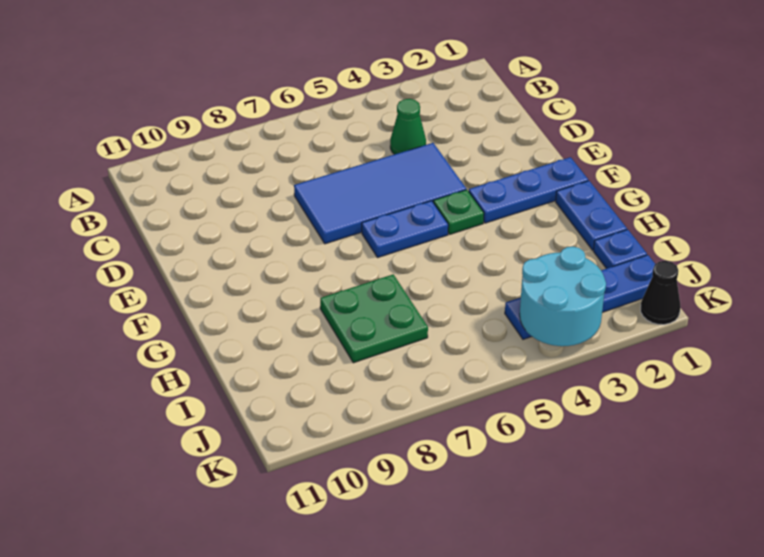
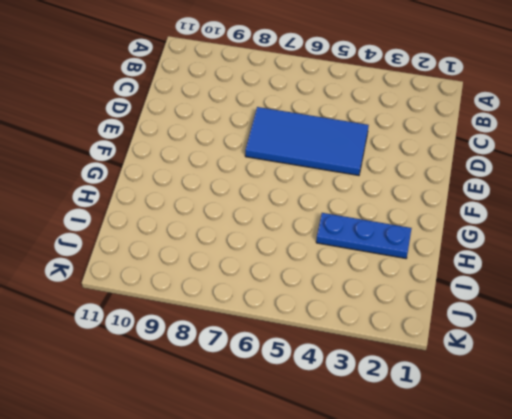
blue 1x3 plate [316,213,412,258] -> blue 1x3 plate moved to [469,157,588,223]
none -> green 1x1 cone [390,99,426,154]
none -> green 1x1 plate [433,190,484,234]

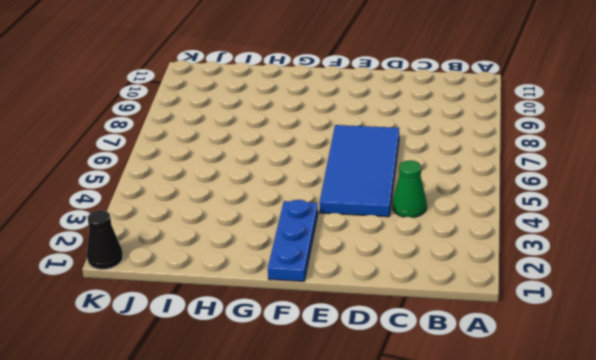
none -> green 1x1 plate [433,190,484,234]
none -> blue 1x2 plate [362,201,448,257]

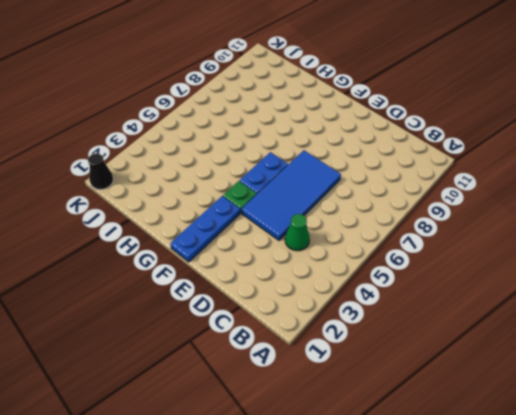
none -> blue 1x2 plate [556,181,627,250]
none -> green 2x2 plate [320,274,428,363]

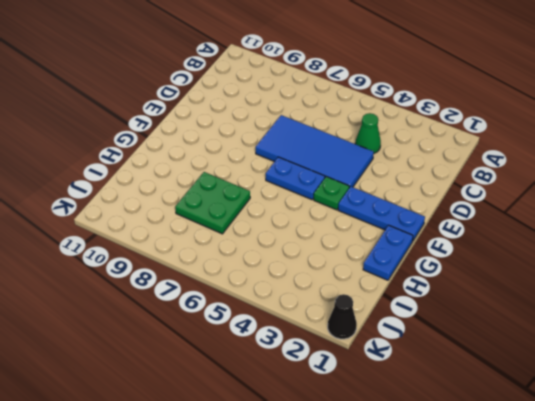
none -> blue 1x1 plate [593,230,647,269]
none -> blue 1x4 plate [505,255,655,339]

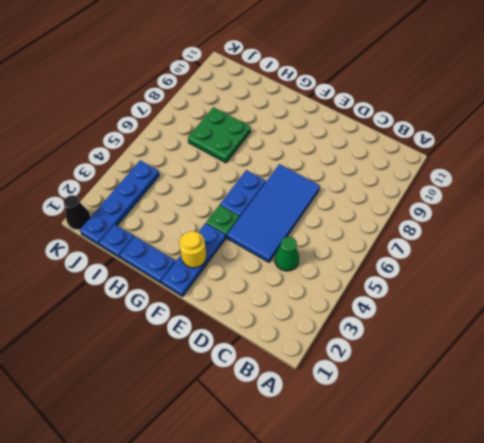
yellow 1x1 round brick [179,231,206,268] -> none
none -> cyan 2x2 round brick [520,247,606,346]

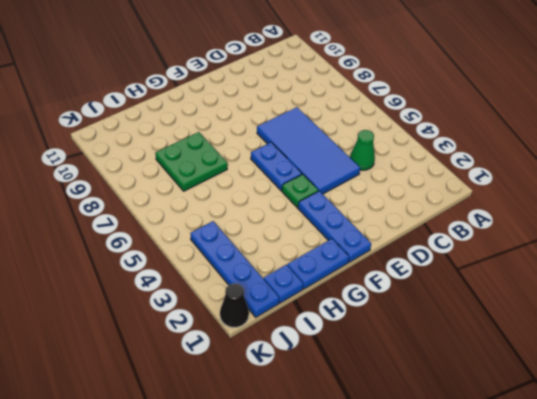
none -> cyan 2x2 round brick [520,247,606,346]

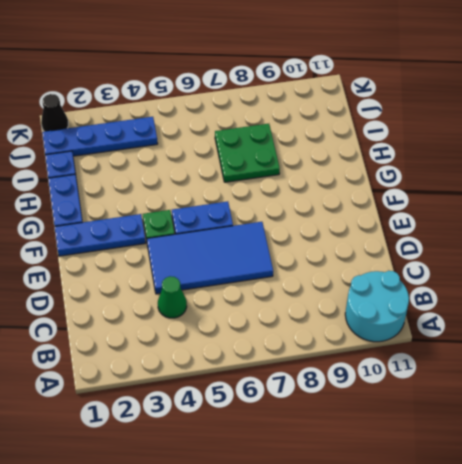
cyan 2x2 round brick [345,271,409,342] -> cyan 2x2 round brick moved to [520,247,606,346]

